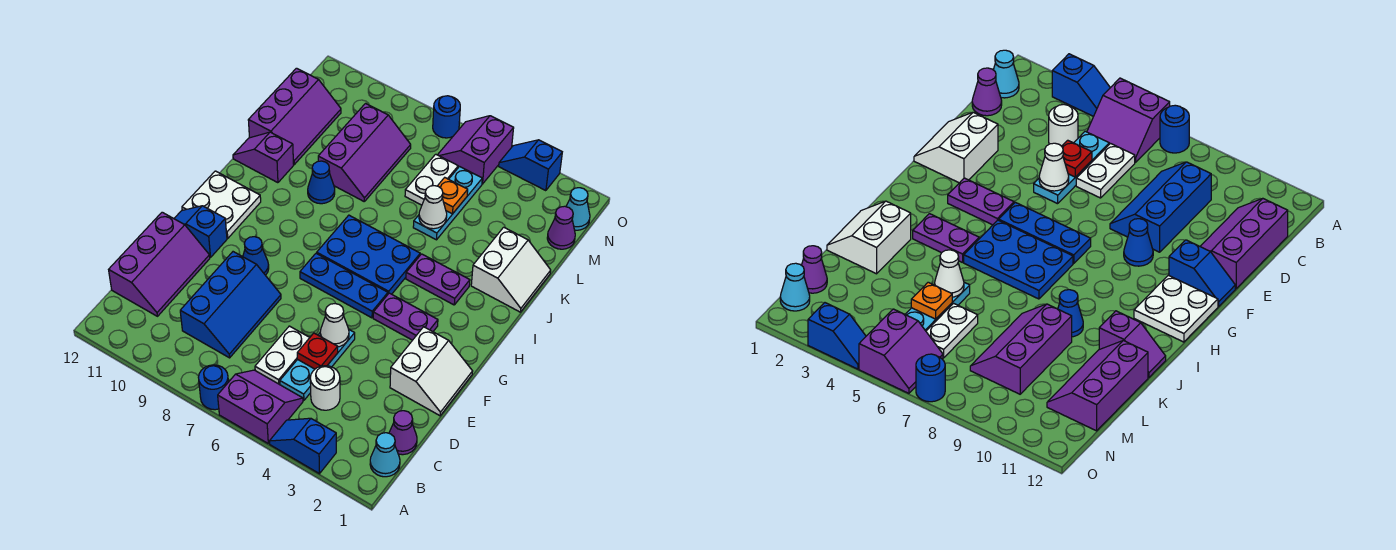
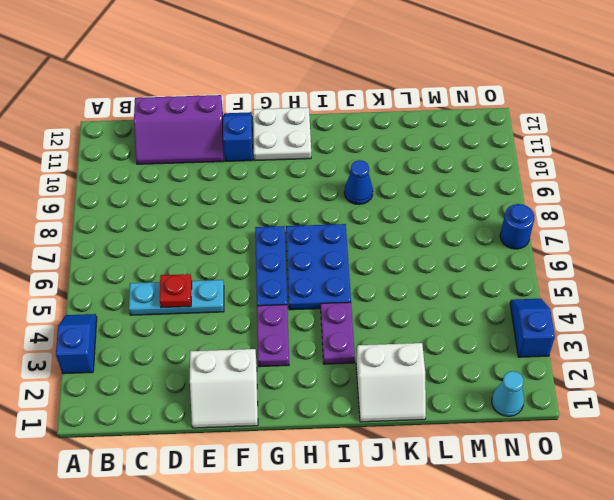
none -> purple 2x2 slope [218,370,303,443]
none -> blue 1x1 round brick [198,365,228,410]
none -> cyan 1x1 cone [370,433,400,477]
none -> purple 1x1 cone [389,411,417,455]

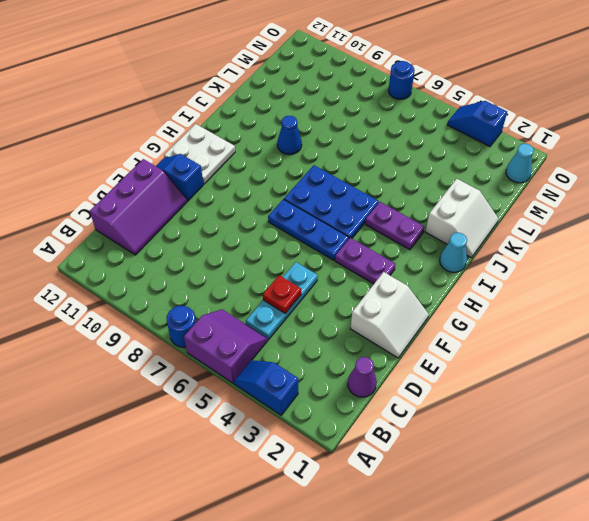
cyan 1x1 cone [440,233,467,272] -> cyan 1x1 cone moved to [370,433,400,477]
none -> white 1x1 round brick [310,366,340,410]
none -> white 1x2 plate [255,326,310,385]
none -> blue 2x3 slope [180,252,281,358]
none -> blue 1x1 cone [243,237,269,275]

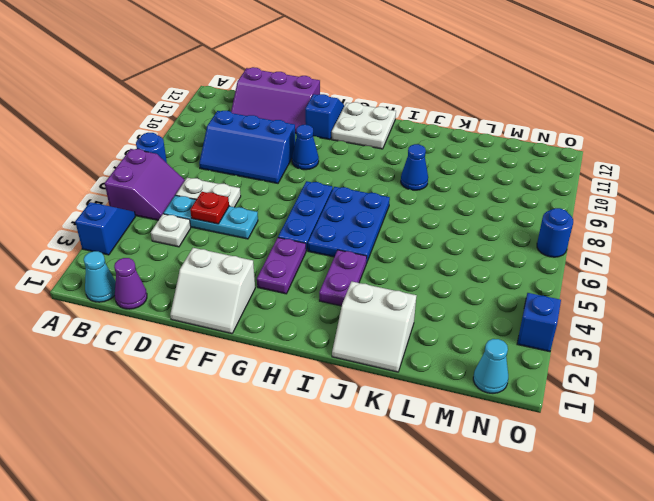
white 1x1 plate [151,214,191,247] -> white 1x1 round brick [310,366,340,410]
none -> purple 1x2 slope [233,132,294,183]
none -> cyan 1x3 plate [413,167,482,240]
none -> purple 2x3 slope [318,104,411,201]
none -> purple 2x3 slope [248,68,341,164]

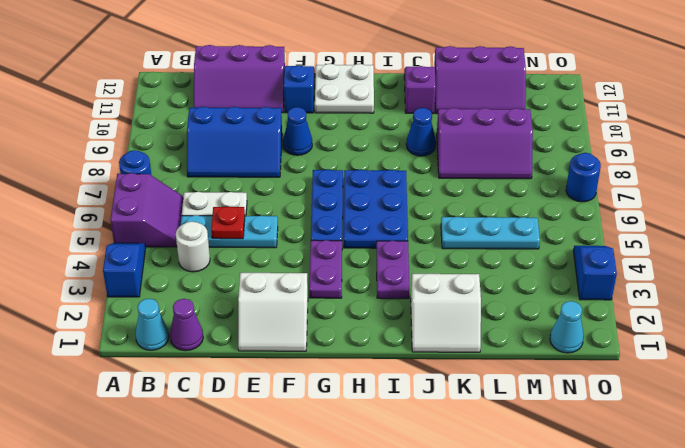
none -> white 1x2 plate [405,154,458,205]
none -> purple 1x1 cone [547,206,575,249]
none -> purple 2x2 slope [438,116,514,184]
none -> white 1x1 cone [320,304,349,347]

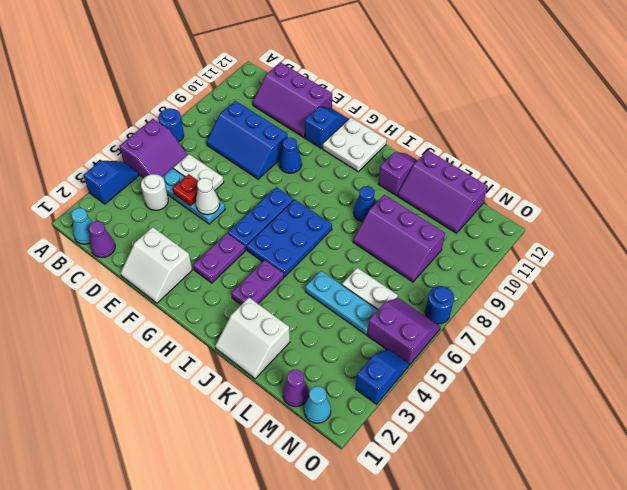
none -> white 1x1 cone [419,186,447,229]
none -> orange 1x1 plate [438,178,468,214]

